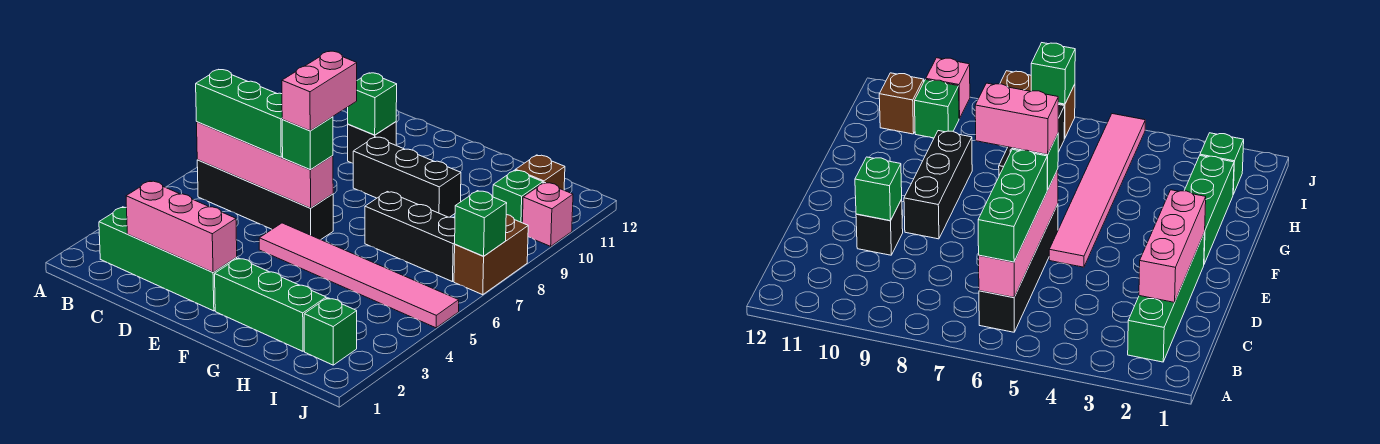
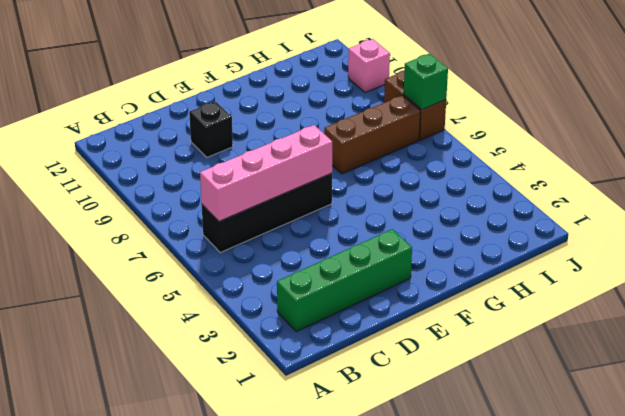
brown 1x3 brick [324,95,420,174] -> black 1x3 brick [365,192,455,282]
none -> pink 1x6 tile [259,223,459,328]
none -> black 1x3 brick [353,137,461,217]
none -> green 1x3 brick [215,258,326,351]

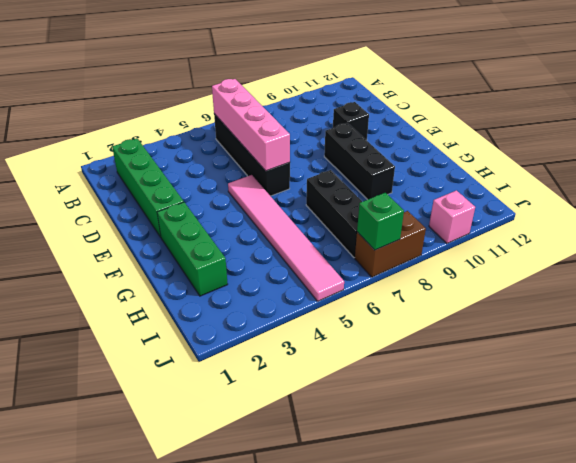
none -> green 1x1 brick [304,298,357,365]
none -> green 1x1 brick [493,170,543,223]
none -> brown 1x1 brick [516,155,565,190]

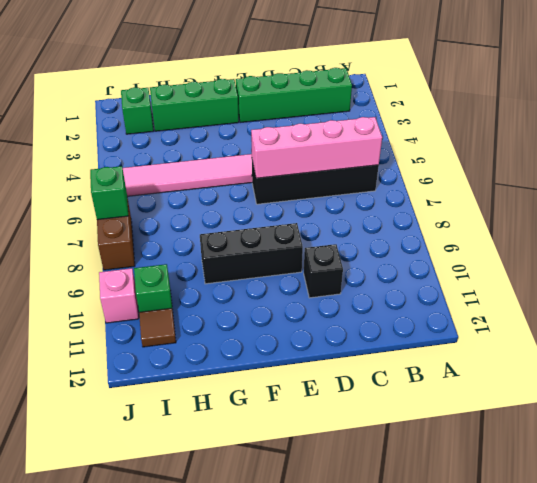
brown 1x1 tile [139,308,176,347] -> brown 1x1 brick [516,155,565,190]
none -> black 1x3 brick [365,192,455,282]
none -> pink 1x3 brick [126,181,237,272]
none -> green 1x1 brick [348,73,397,135]

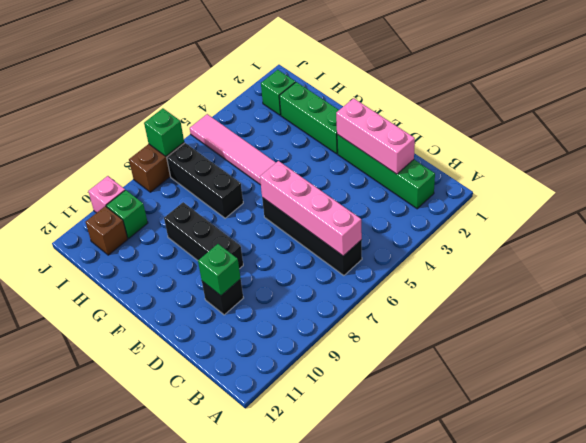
none -> green 1x3 brick [196,70,283,157]
none -> green 1x1 brick [282,117,333,170]
none -> pink 1x2 brick [282,51,357,131]

